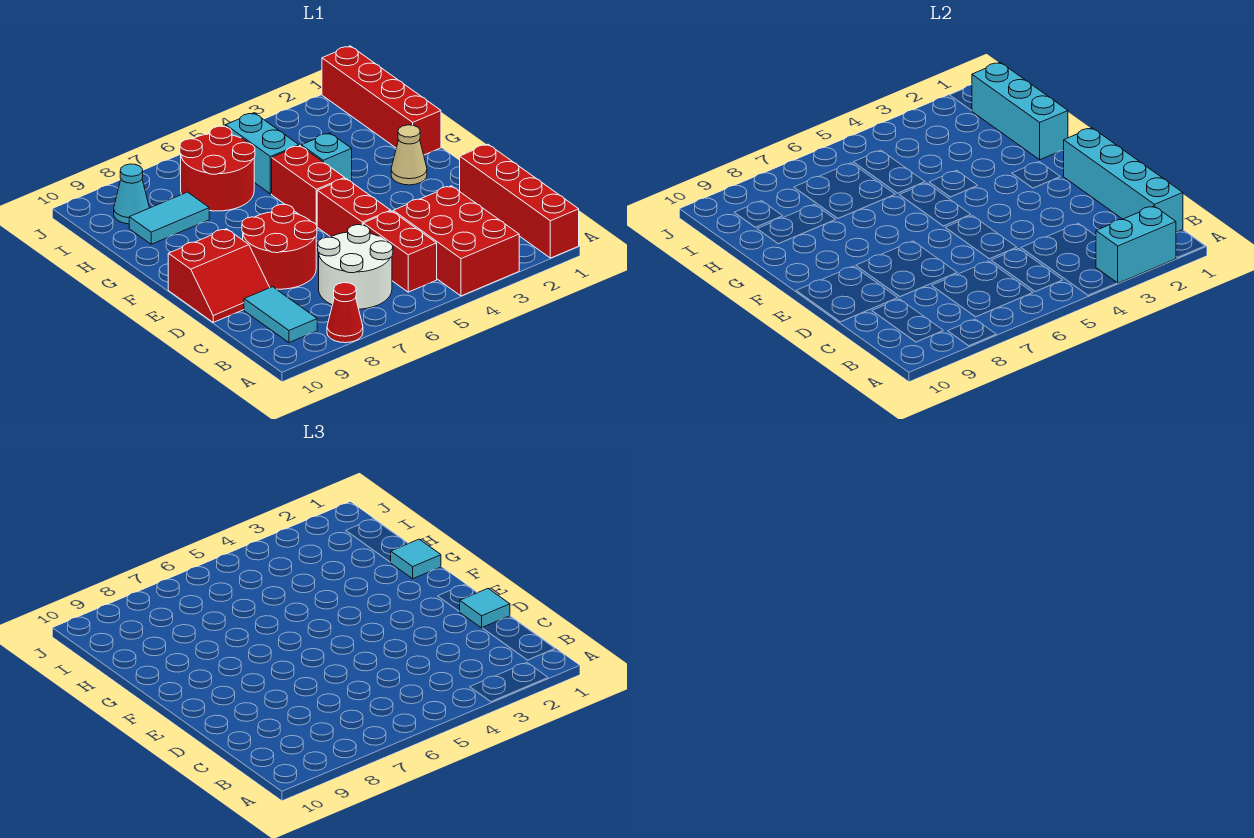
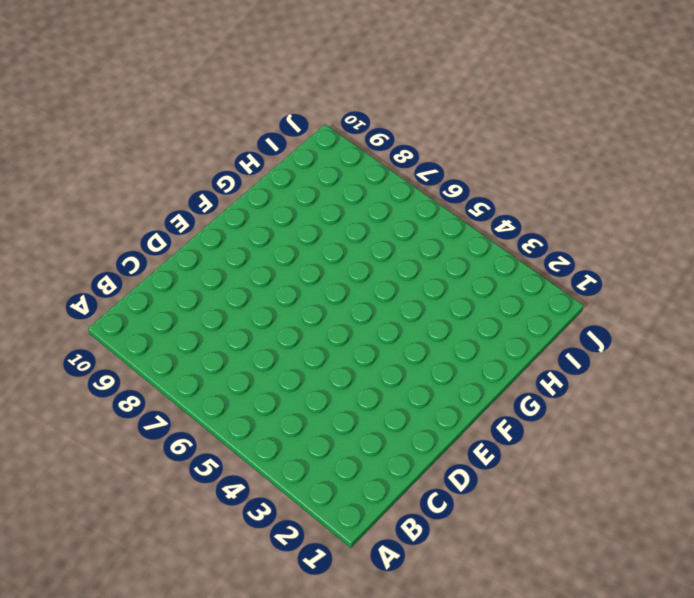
none -> red 1x4 brick [460,144,579,258]
none -> red 2x3 brick [393,186,519,296]
none -> red 1x1 cone [327,283,363,343]

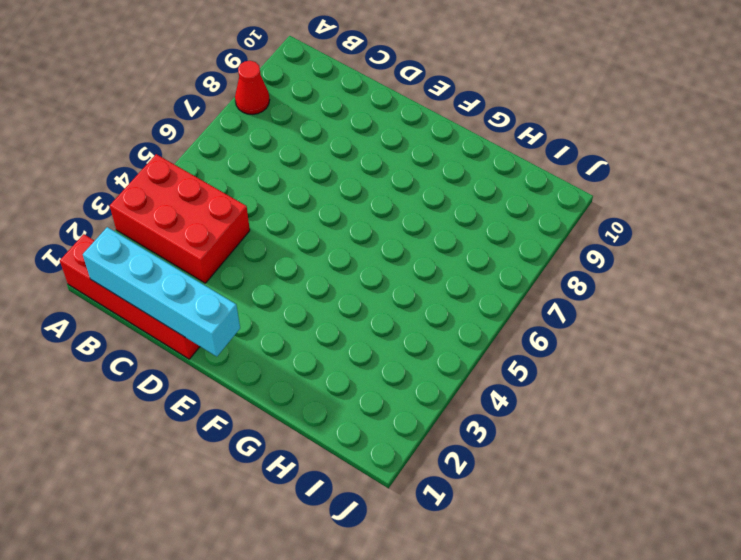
none -> red 1x2 brick [363,211,437,292]
none -> white 2x2 round brick [318,225,393,309]
none -> cyan 1x2 tile [244,287,317,343]

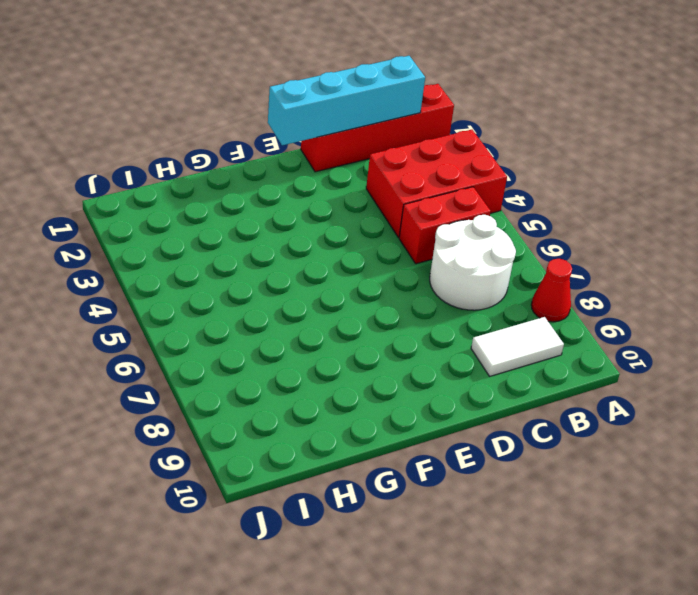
white 1x2 tile [471,317,564,376] -> cyan 1x2 tile [244,287,317,343]
none -> red 1x2 brick [317,178,391,237]
none -> red 2x2 round brick [242,204,317,289]
none -> red 2x2 slope [168,229,270,322]

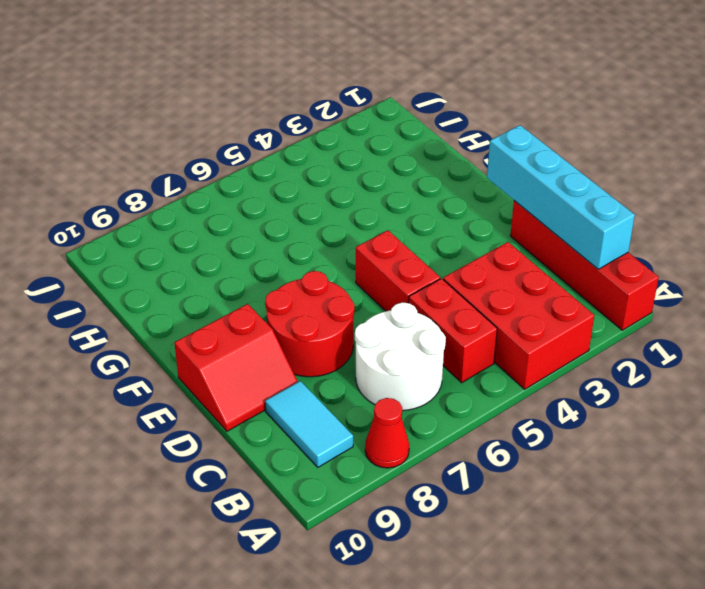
none -> tan 1x1 cone [391,125,427,185]
none -> red 1x2 brick [272,146,345,225]
none -> red 1x4 brick [322,46,441,155]

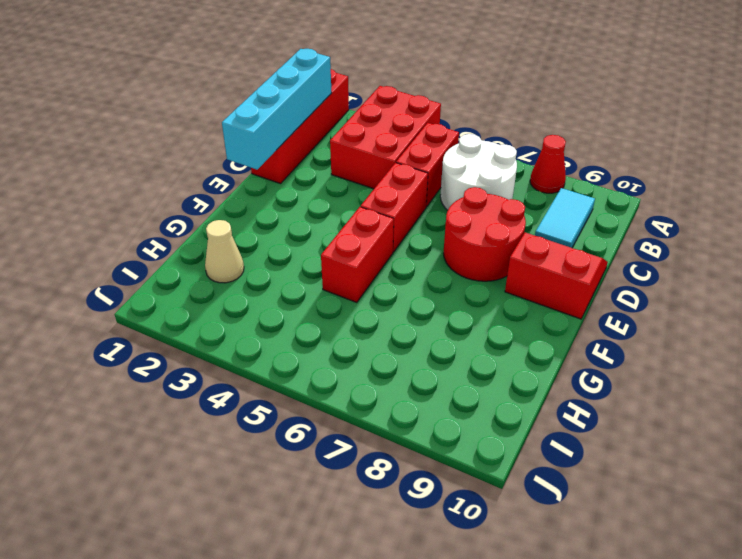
tan 1x1 cone [205,220,244,283] -> tan 1x1 cone moved to [391,125,427,185]
none -> red 1x4 brick [322,46,441,155]
none -> cyan 1x1 brick [301,133,352,182]
none -> cyan 1x2 brick [226,113,299,194]

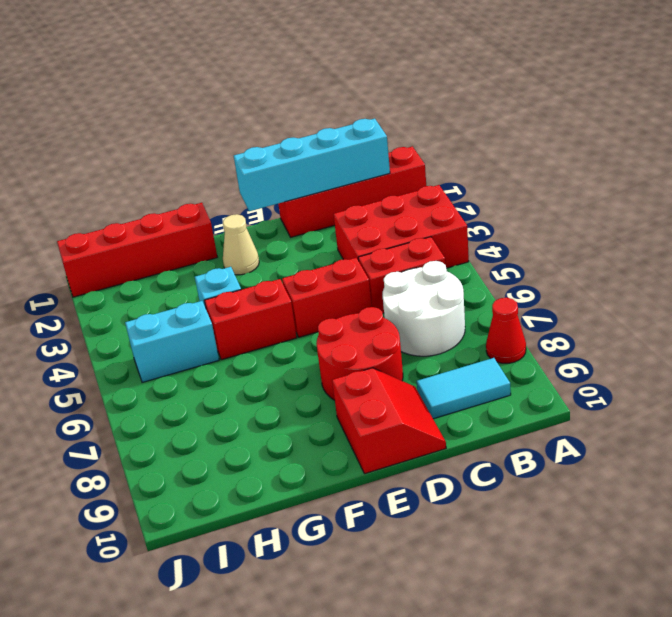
none -> red 2x2 round brick [180,126,255,211]
none -> cyan 1x2 tile [129,192,209,244]
none -> cyan 1x1 cone [114,164,149,224]

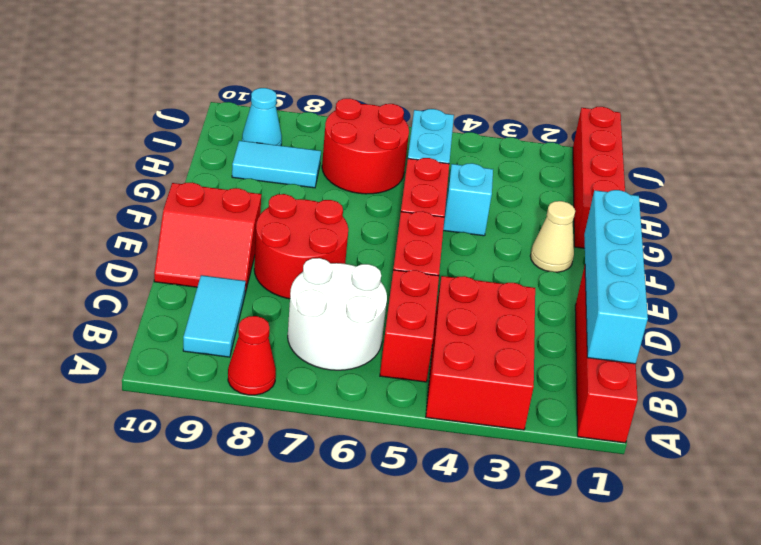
none -> cyan 1x2 brick [1096,206,1176,283]
none -> cyan 1x3 brick [972,62,1068,160]
none -> cyan 1x1 tile [459,589,510,628]

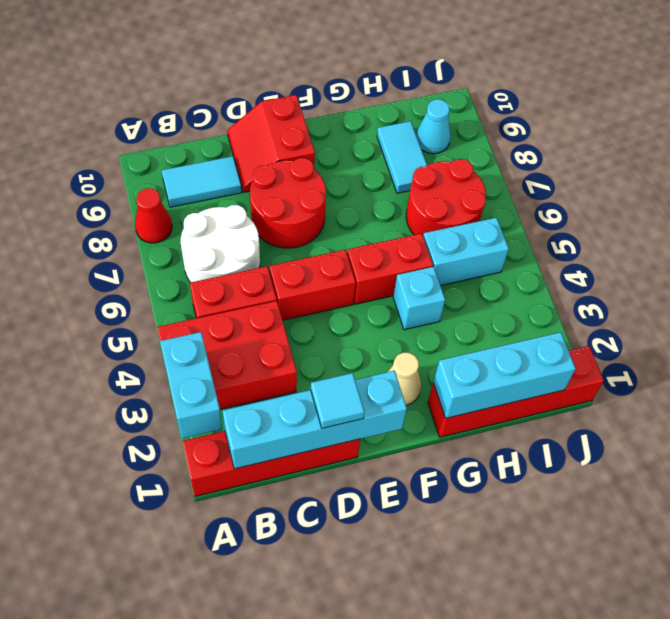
none -> cyan 1x1 tile [390,539,441,579]

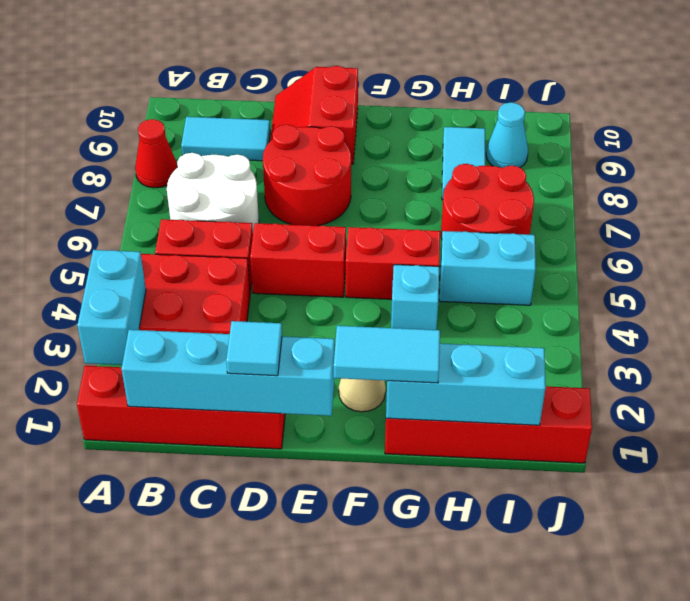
cyan 1x2 tile [334,326,440,383] -> cyan 1x1 tile [390,539,441,579]

